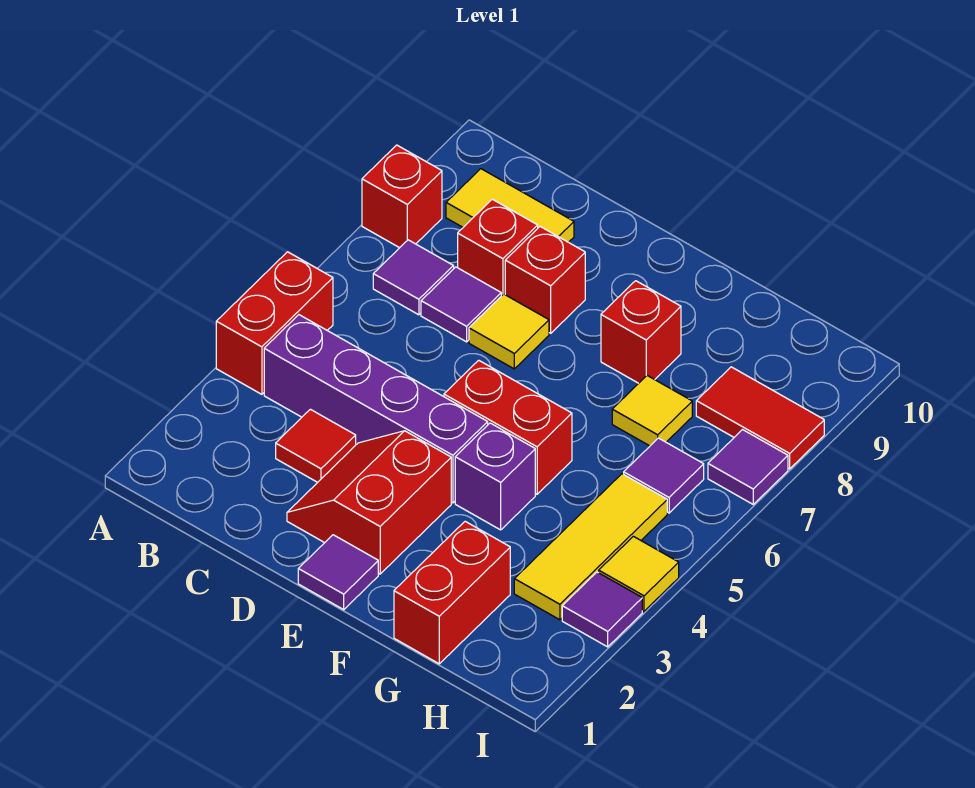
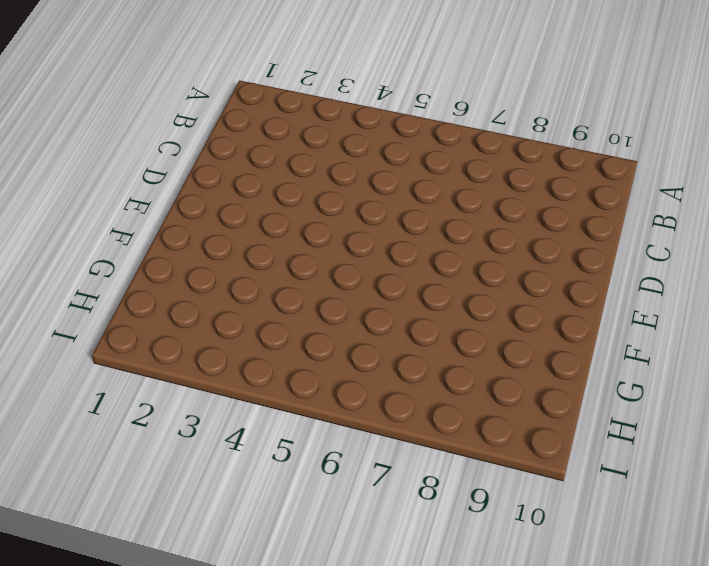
none -> red 1x2 brick [216,252,333,394]
none -> red 1x1 brick [362,145,442,248]
none -> purple 1x4 brick [264,315,488,503]

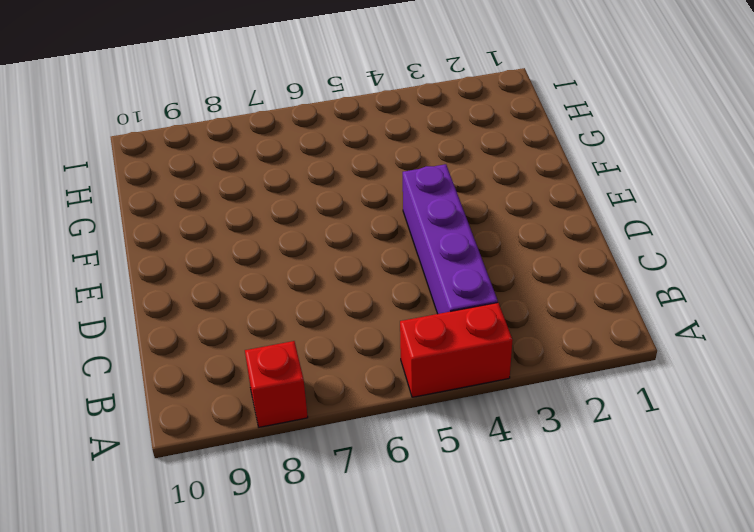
none -> purple 1x1 tile [373,240,454,315]
none -> yellow 1x2 tile [446,169,574,242]
none -> red 1x1 tile [276,409,356,482]

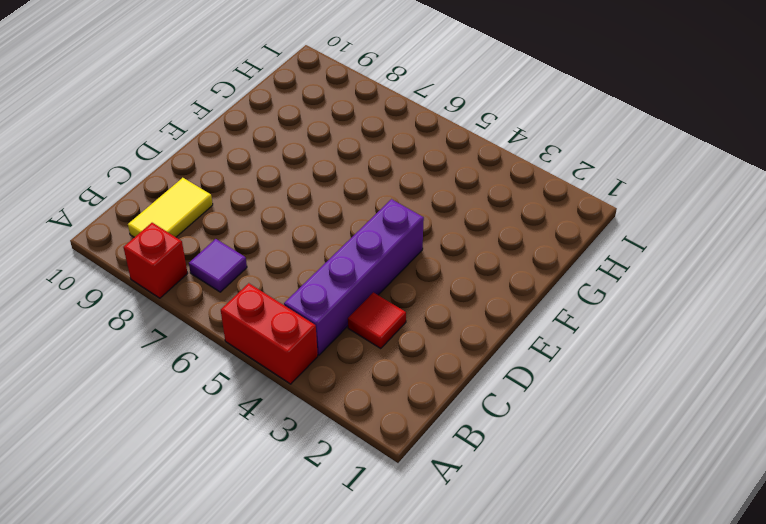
none -> purple 1x1 tile [421,267,501,342]
none -> red 1x1 brick [458,199,538,296]
none -> red 2x2 slope [287,431,451,574]

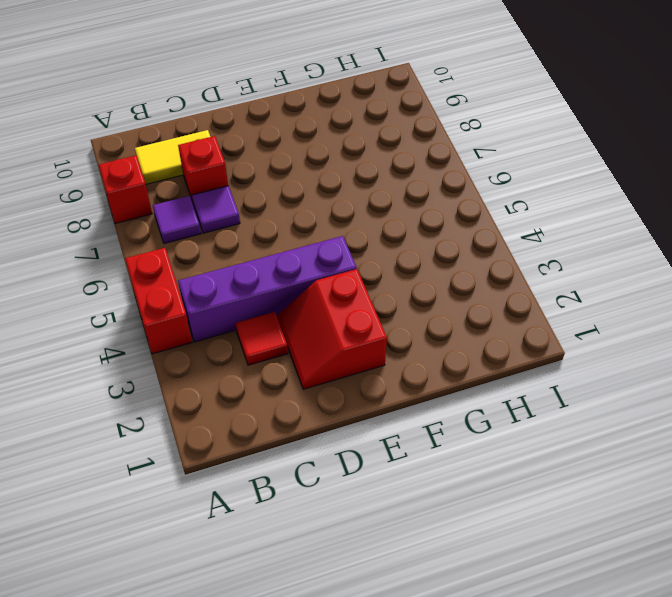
none -> yellow 1x1 tile [469,294,549,369]
none -> red 1x1 brick [505,227,585,333]
none -> purple 1x1 tile [298,535,378,610]

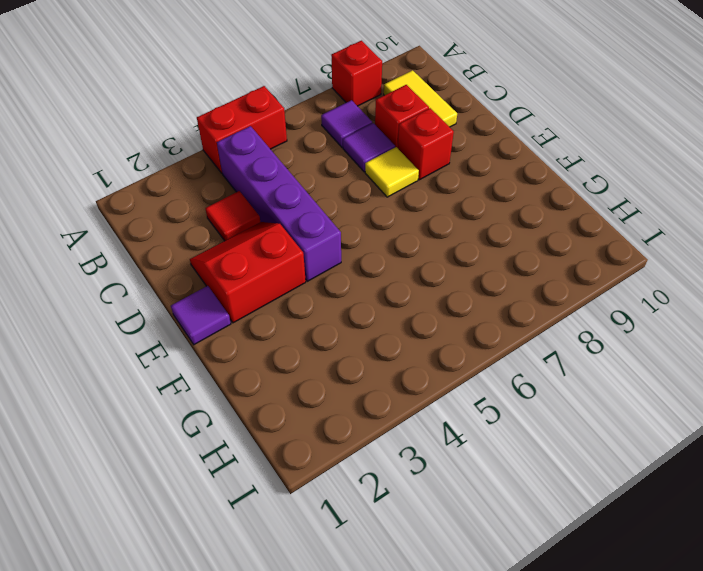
none -> red 1x2 brick [444,360,572,494]
none -> purple 1x1 brick [455,423,535,530]
none -> red 1x1 brick [601,281,681,383]

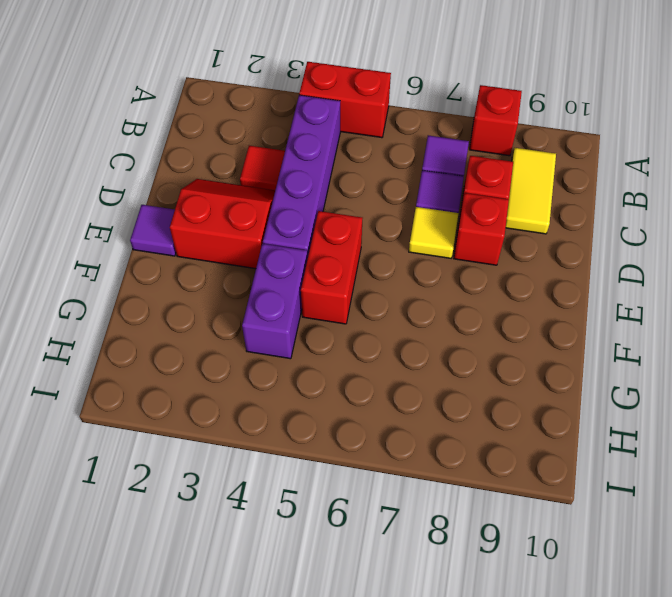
purple 1x2 brick [242,244,308,359] -> purple 1x1 brick [455,423,535,530]
none -> red 1x1 brick [601,281,681,383]
none -> red 1x2 brick [394,521,510,664]
none -> yellow 1x1 tile [612,376,692,446]

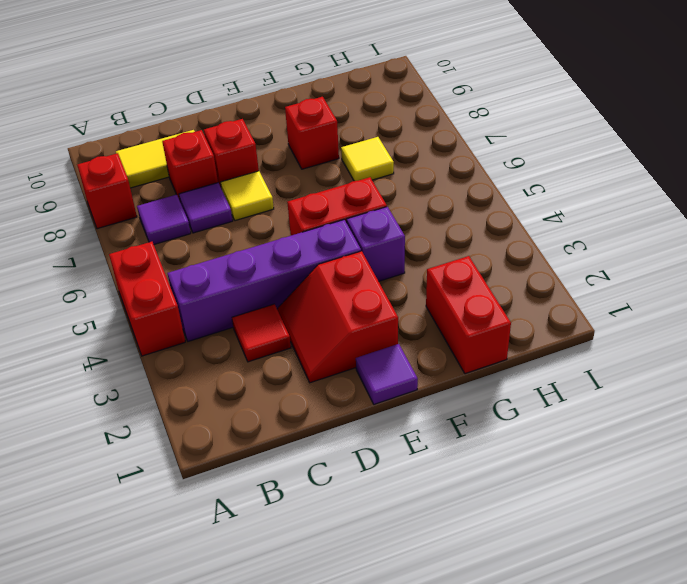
none -> yellow 1x3 tile [514,474,667,620]
none -> purple 1x1 tile [624,438,704,513]
none -> red 1x2 tile [696,367,824,469]

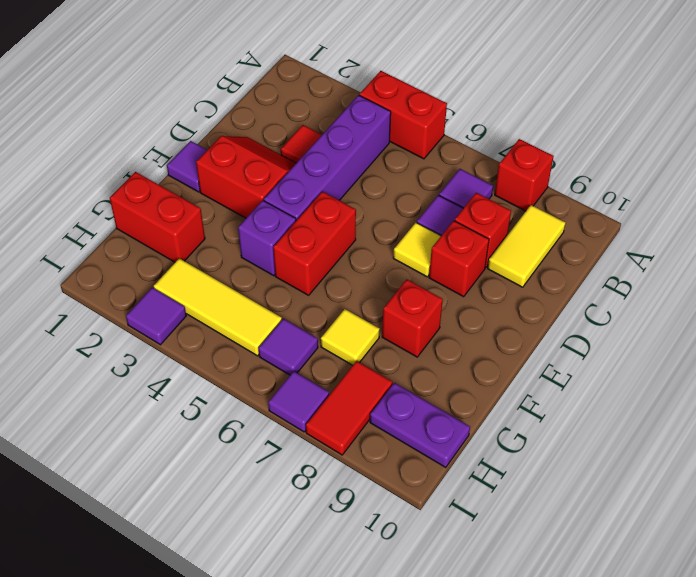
purple 1x2 plate [370,383,470,467] -> none
none -> yellow 1x1 tile [599,536,679,611]

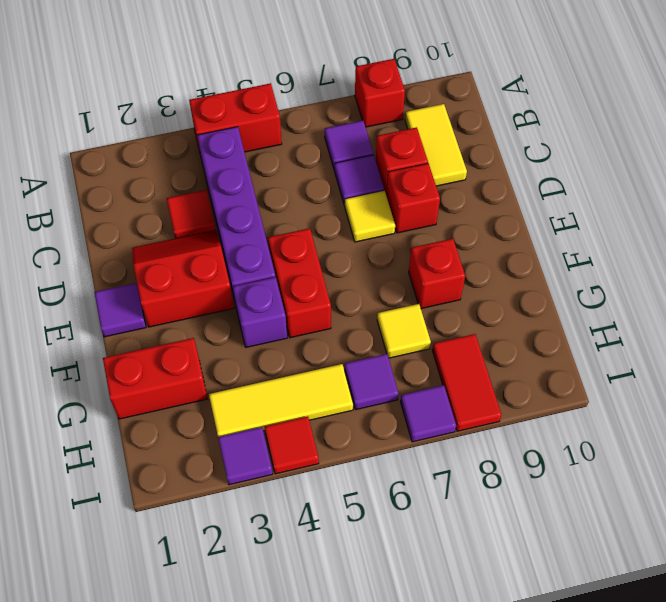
red 1x1 tile [265,416,319,474] -> yellow 1x1 tile [599,536,679,611]

